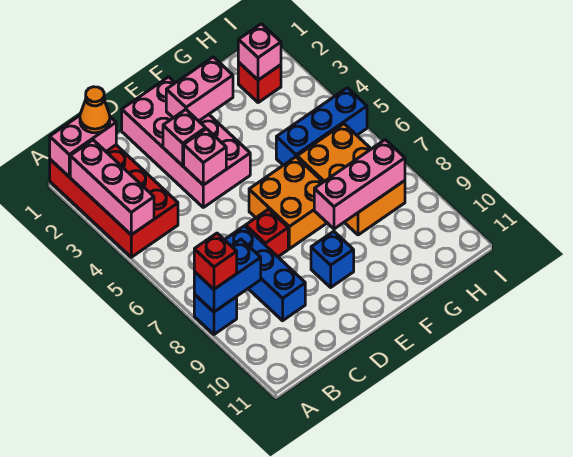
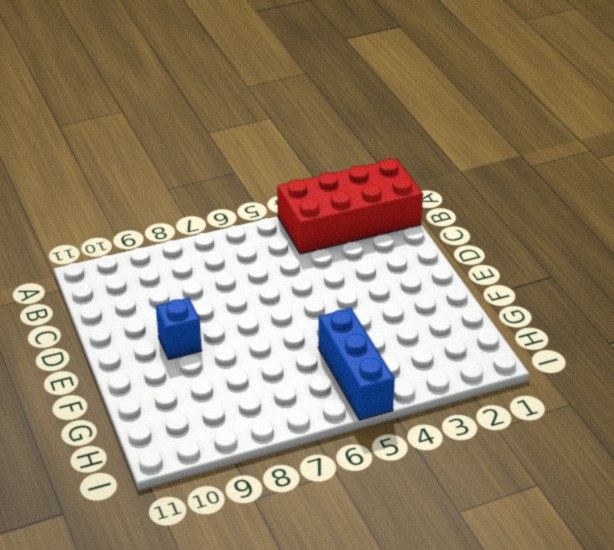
none -> blue 1x1 brick [194,294,237,334]
none -> blue 1x3 brick [225,226,305,321]
none -> pink 2x4 brick [122,77,250,207]

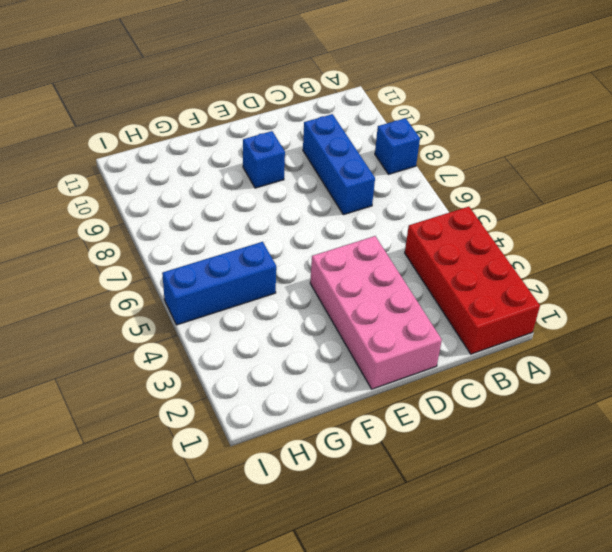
none -> red 1x1 brick [246,209,288,257]
none -> orange 2x2 brick [249,157,327,249]
none -> orange 2x3 brick [297,124,405,235]

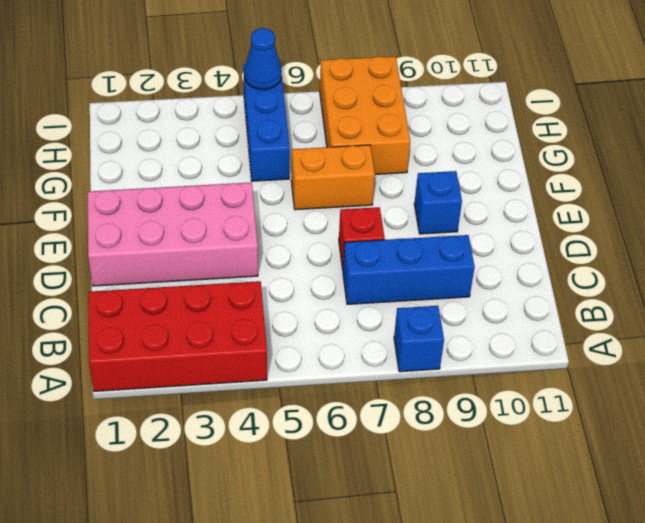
orange 1x2 brick [291,145,375,210] -> orange 2x2 brick [249,157,327,249]
orange 2x3 brick [320,56,410,174] -> orange 2x3 brick turned to [297,124,405,235]
blue 1x1 cone [244,28,282,90] -> none
none -> red 1x1 brick [238,62,281,103]
none -> pink 1x2 brick [50,116,116,177]
none -> pink 1x3 brick [70,140,154,235]

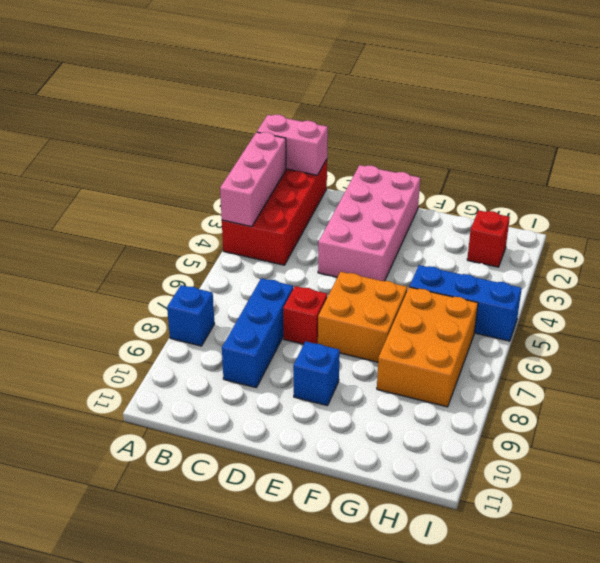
none -> blue 1x2 brick [194,239,261,312]
none -> pink 1x1 brick [163,110,206,166]
none -> pink 1x1 brick [184,129,226,185]

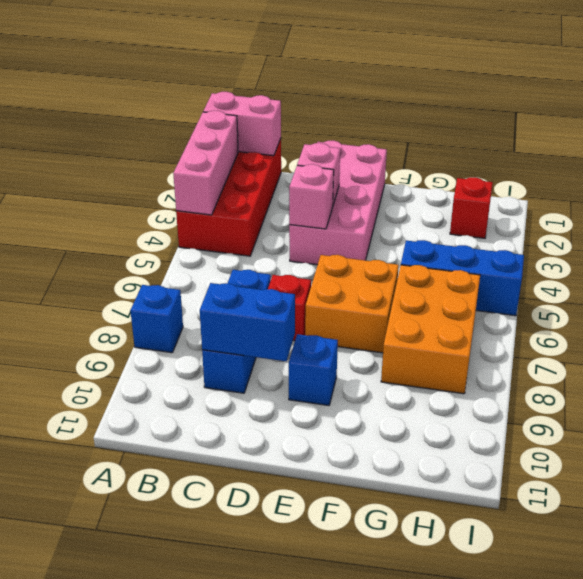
blue 1x2 brick [200,283,295,361] -> blue 1x2 brick moved to [194,239,261,312]
none -> pink 1x2 brick [166,57,233,121]
none -> pink 1x3 brick [314,140,405,229]
none -> pink 1x1 brick [238,24,281,80]

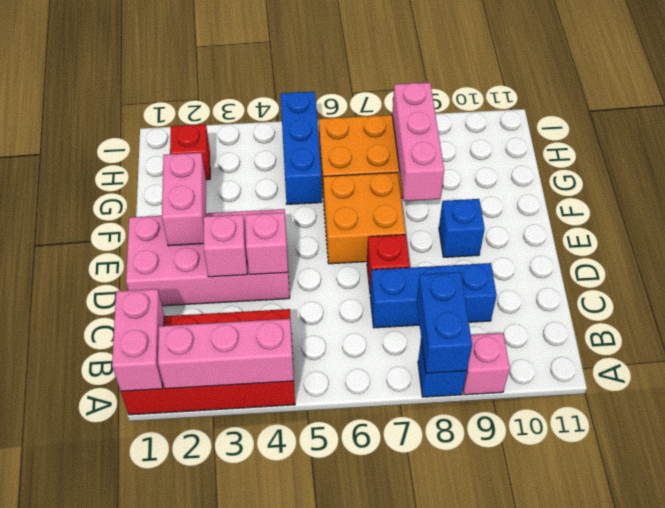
pink 1x1 brick [463,333,510,395] -> pink 1x1 brick moved to [238,24,281,80]
none -> red 1x1 brick [194,233,237,289]
none -> orange 1x1 cone [80,87,110,133]

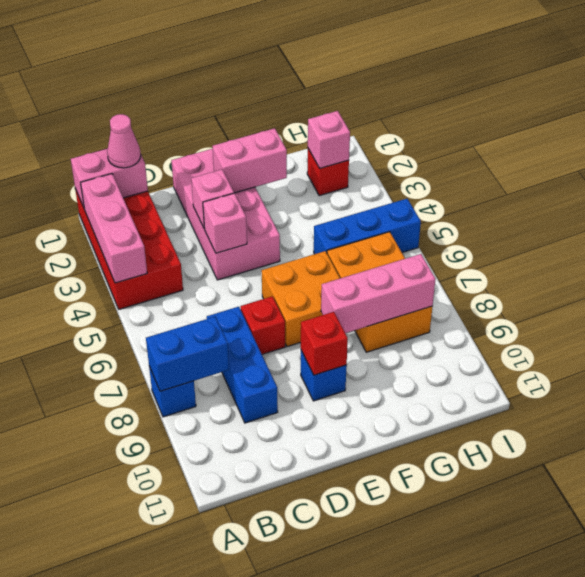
pink 1x1 cone [107,114,141,168] -> orange 1x1 cone [80,87,110,133]
red 1x1 brick [301,312,348,375] -> red 1x1 brick moved to [194,233,237,289]

